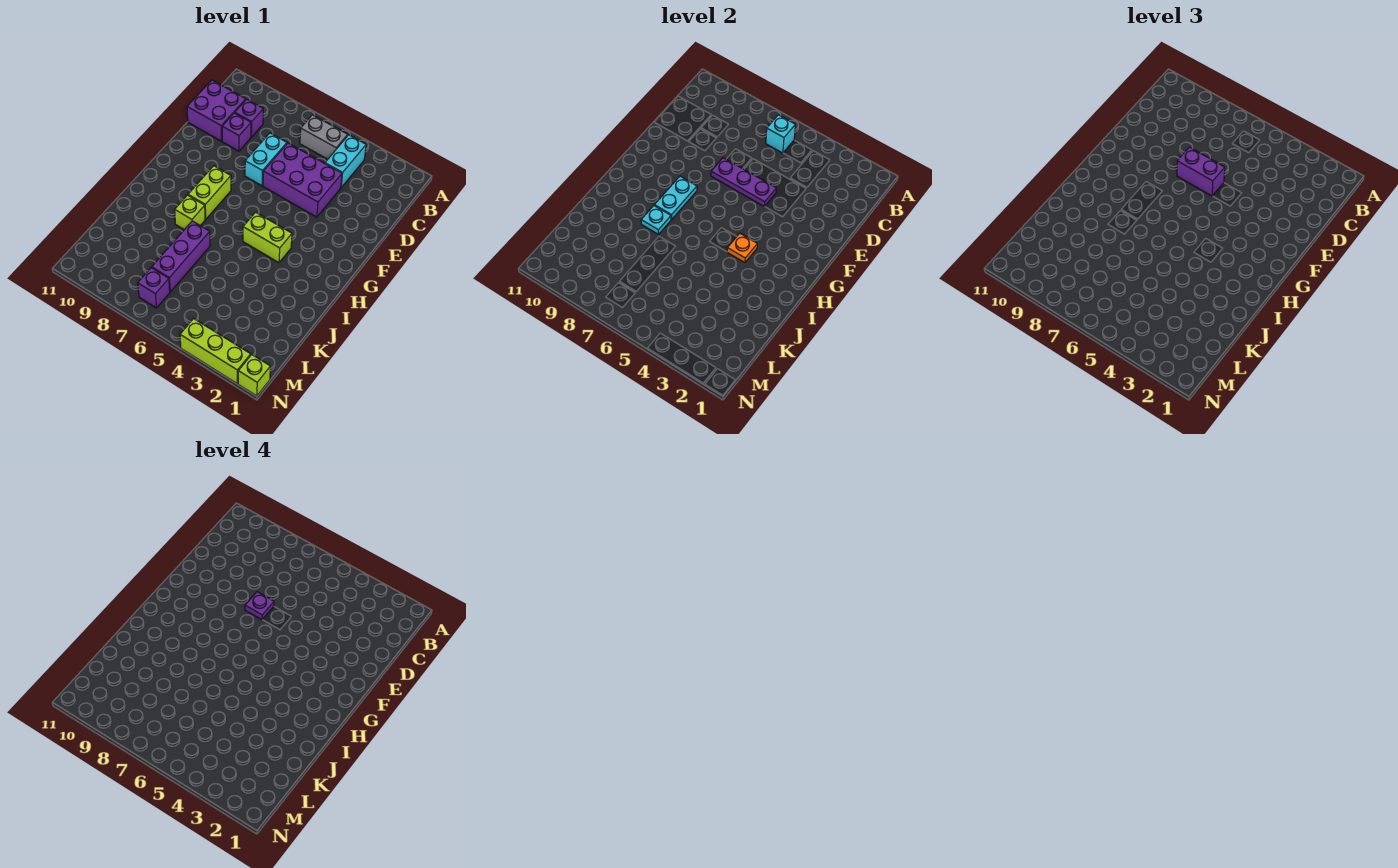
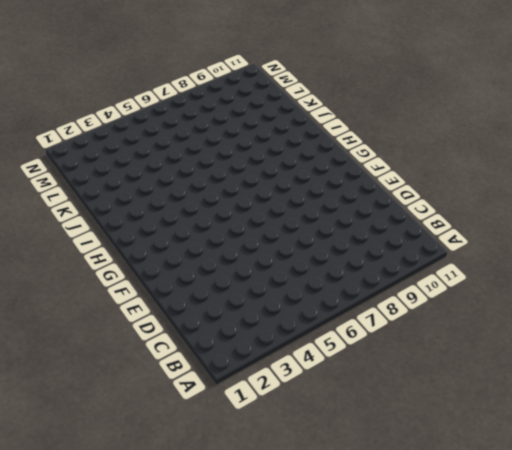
none -> cyan 1x2 brick [325,135,366,187]
none -> grey 1x2 brick [300,115,348,159]
none -> purple 1x1 brick [235,99,263,137]

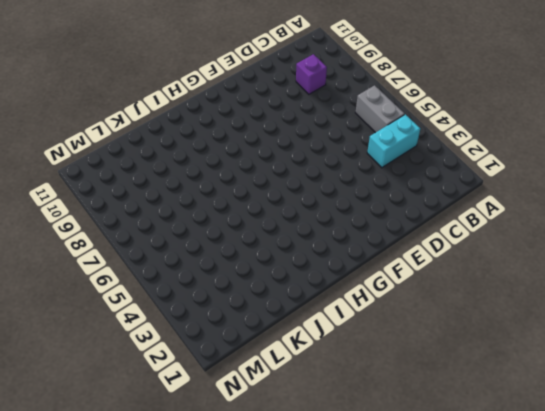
none -> purple 2x2 brick [187,80,246,141]
none -> purple 2x3 brick [263,143,342,217]
none -> cyan 1x2 brick [245,133,287,186]

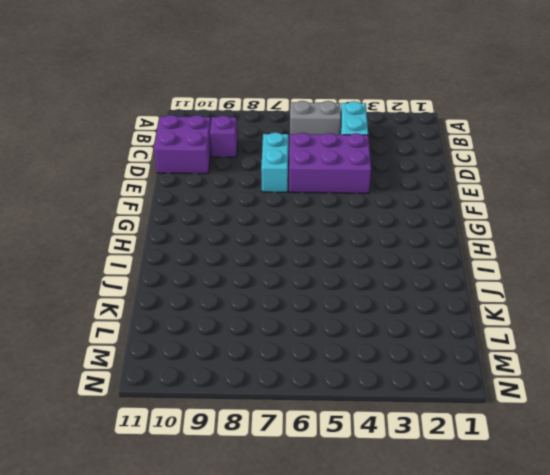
none -> purple 1x1 brick [222,113,251,151]
none -> lime 1x2 brick [188,166,231,219]
none -> lime 1x2 brick [243,212,292,263]

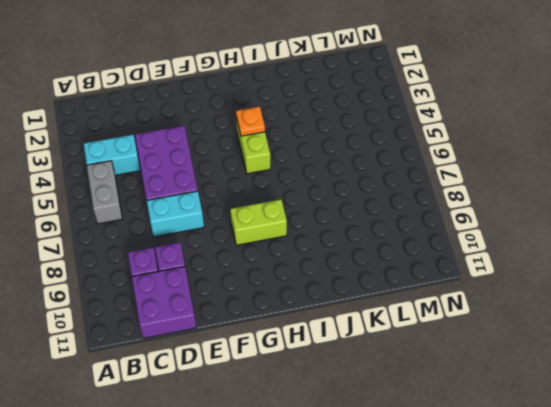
none -> lime 1x1 brick [175,195,205,230]
none -> purple 1x3 brick [152,221,210,292]
none -> purple 1x1 brick [138,268,170,308]

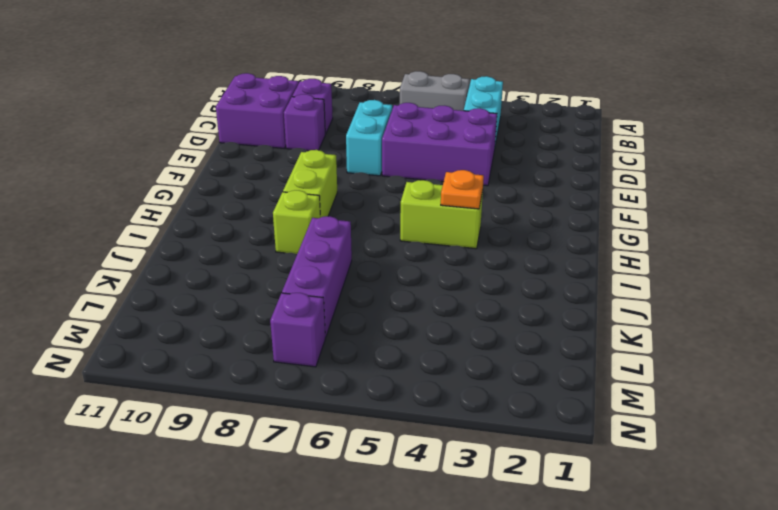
none -> lime 1x1 brick [238,355,270,396]
none -> lime 1x3 brick [180,319,251,383]
none -> cyan 1x1 brick [766,115,795,153]

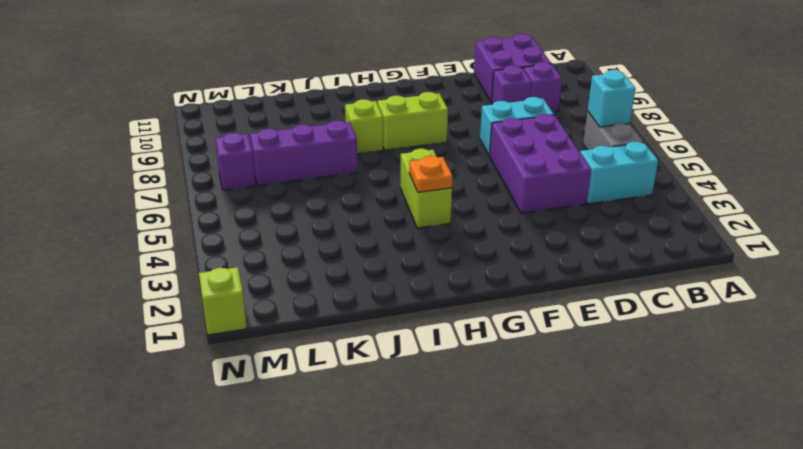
none -> lime 1x3 brick [180,319,251,383]
none -> purple 1x3 plate [711,158,776,207]
none -> cyan 1x2 plate [655,176,697,219]

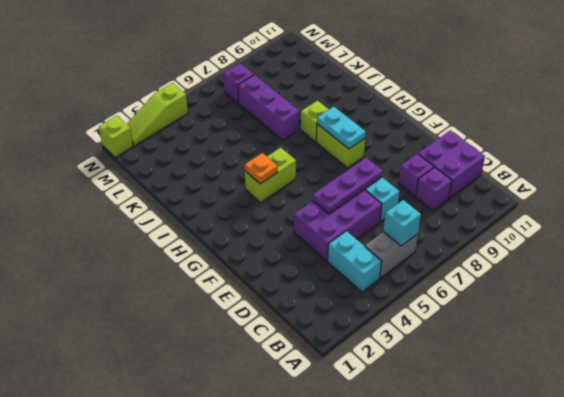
lime 1x3 slope [127,83,188,146] -> lime 1x3 brick [180,319,251,383]
none -> cyan 1x1 plate [641,206,671,234]
none -> purple 1x2 brick [1177,147,1225,196]
none -> purple 1x1 plate [245,592,274,620]

